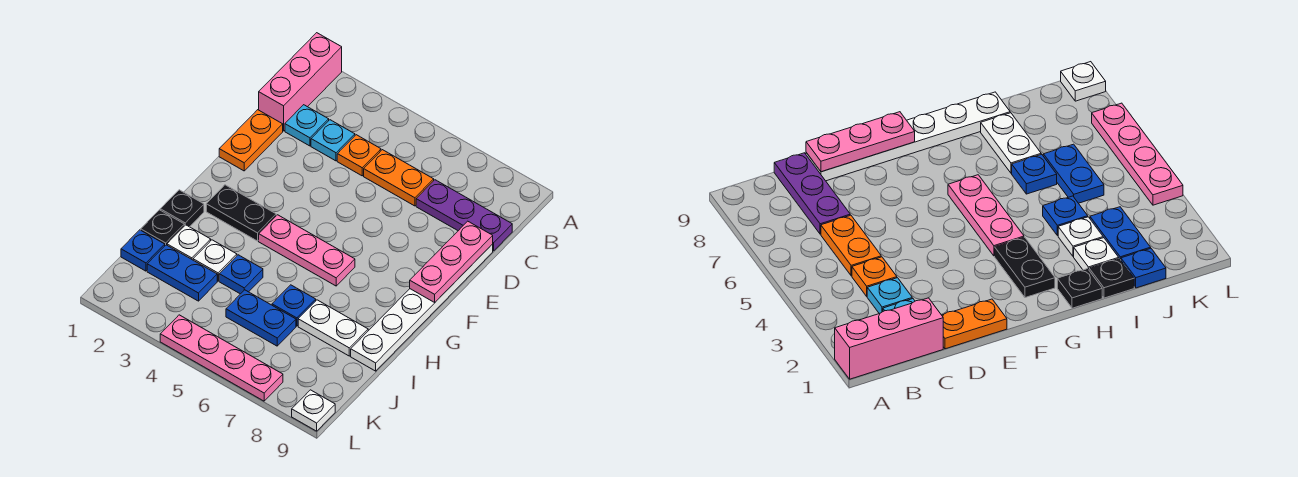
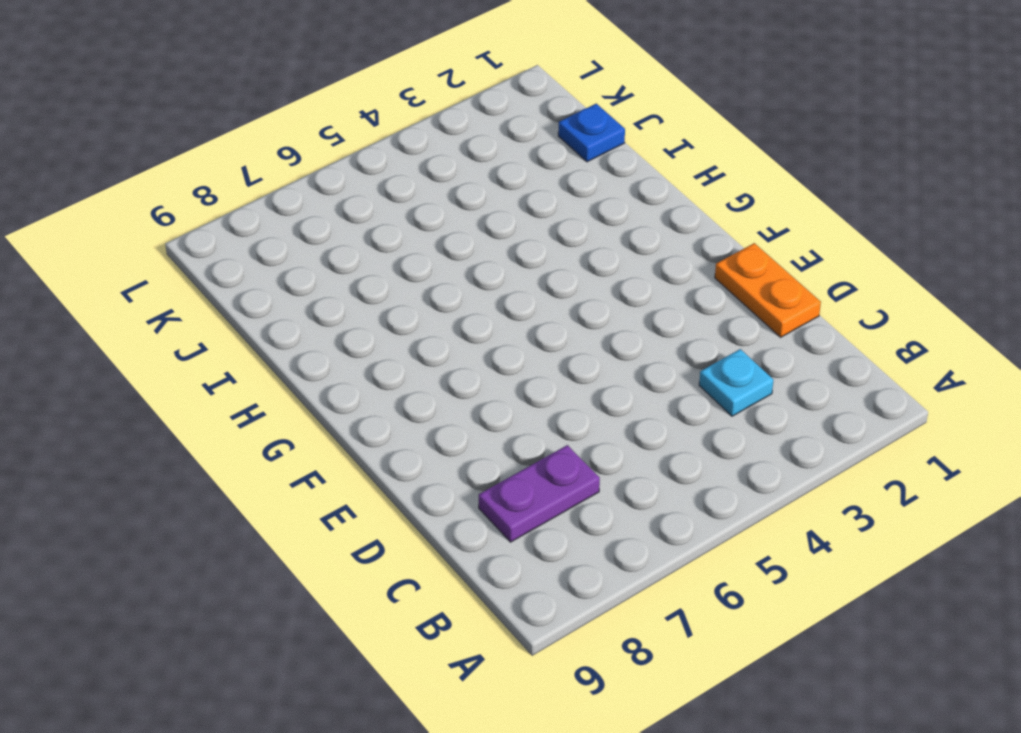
purple 1x2 plate [479,445,600,542] -> purple 1x3 plate [416,180,512,251]
none -> pink 1x3 brick [259,33,342,131]
none -> cyan 1x1 plate [285,105,329,146]
none -> orange 1x1 plate [337,135,381,176]

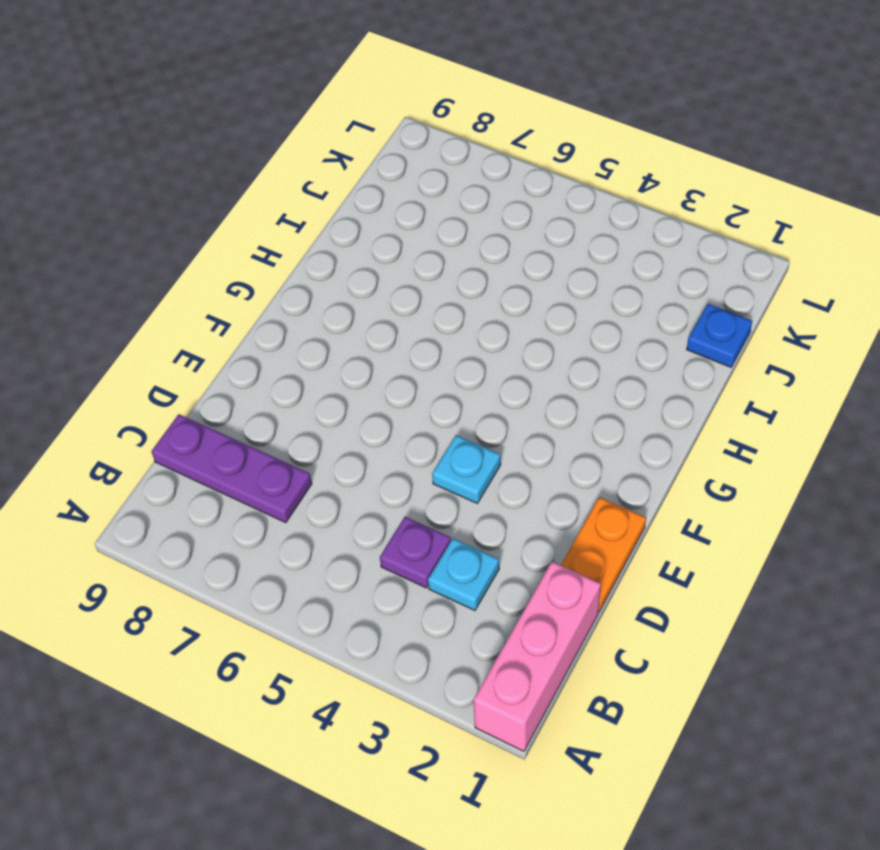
purple 1x1 plate [380,517,451,588] -> orange 1x1 plate [337,135,381,176]
cyan 1x1 plate [432,435,501,503] -> cyan 1x1 plate moved to [285,105,329,146]
none -> orange 1x2 plate [364,150,434,206]
none -> white 1x6 plate [351,244,493,371]
none -> black 1x2 plate [206,185,276,241]

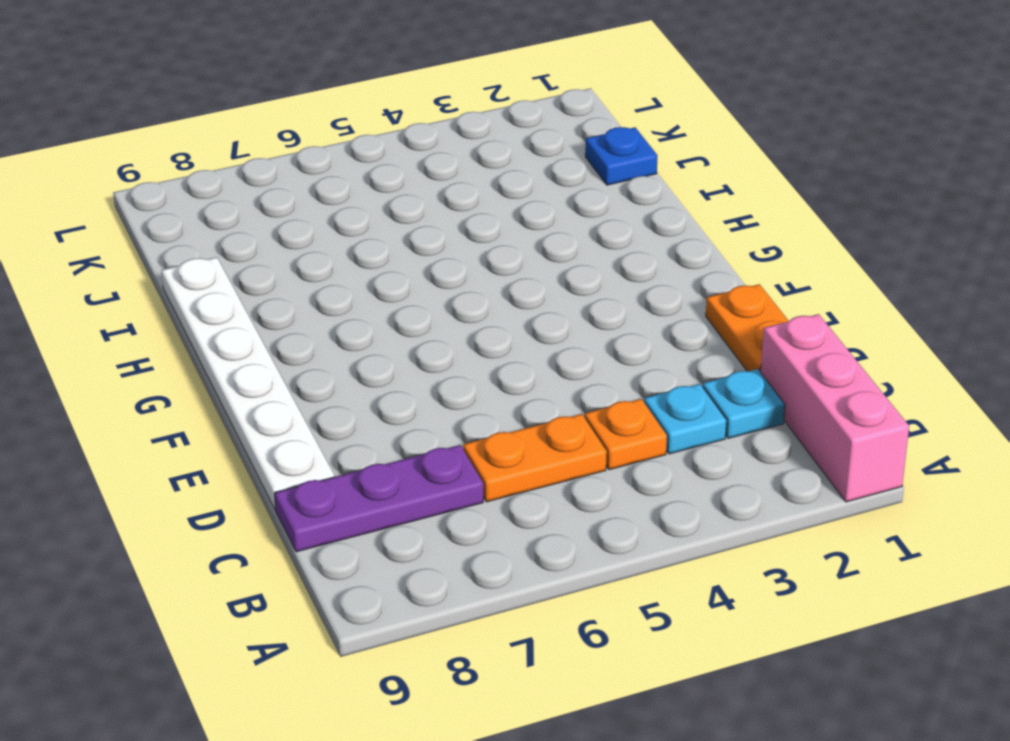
none -> black 1x2 plate [206,185,276,241]
none -> pink 1x3 plate [259,215,355,286]
none -> black 1x1 plate [160,190,204,227]

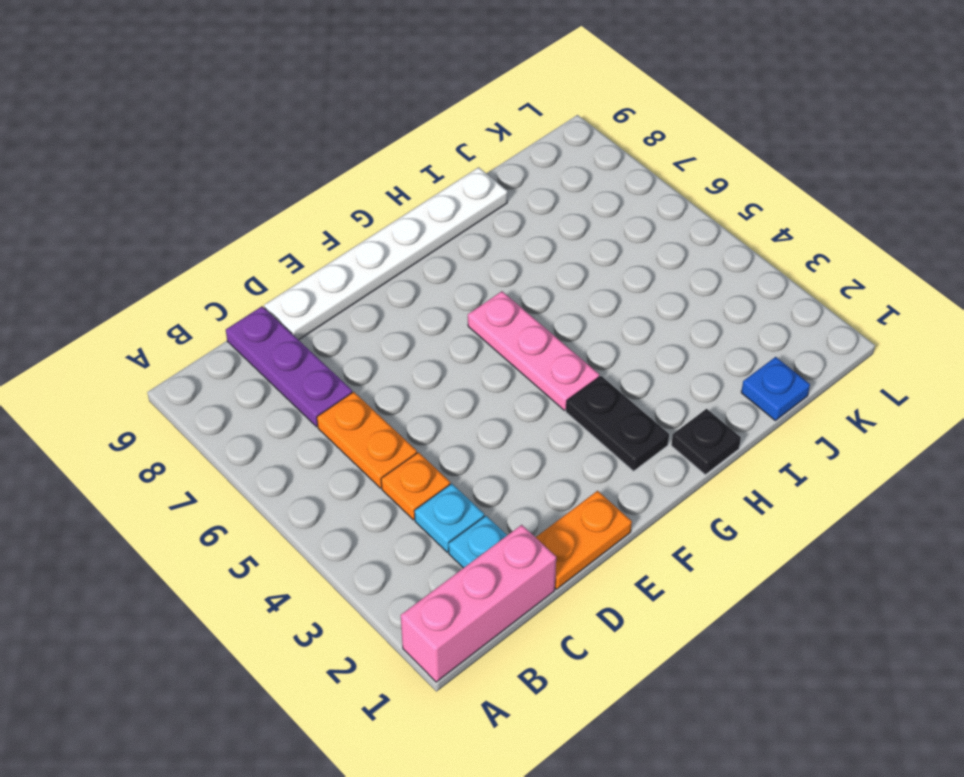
none -> black 1x1 plate [141,210,184,245]
none -> white 1x1 plate [167,225,211,260]
none -> white 1x1 plate [193,240,237,281]

